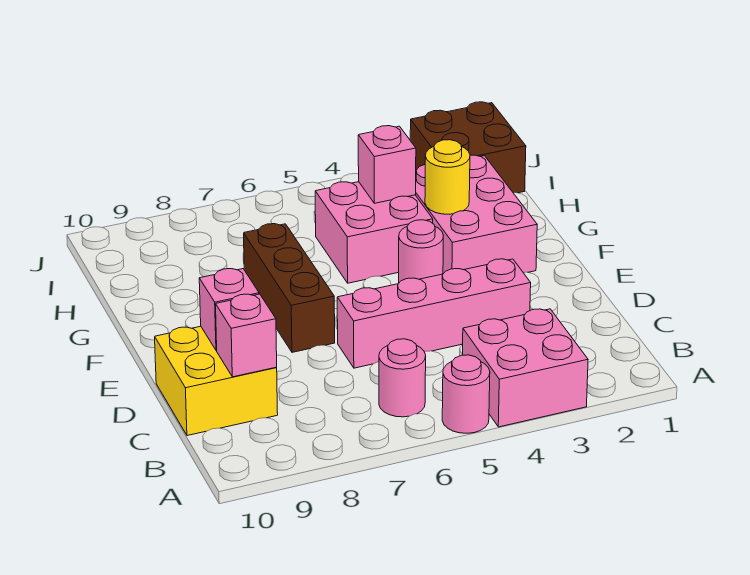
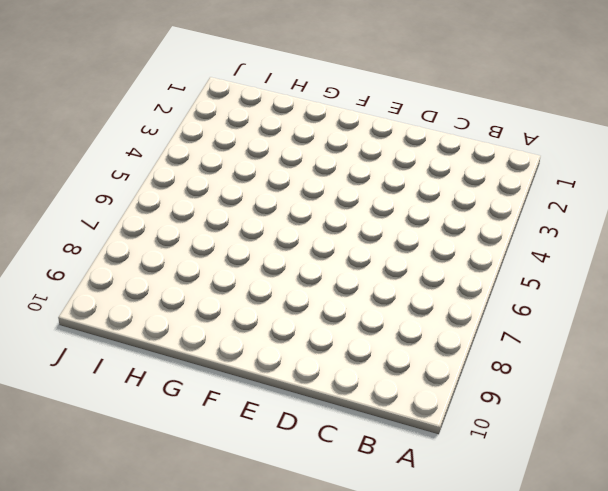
none -> pink 2x2 brick [463,309,588,427]
none -> pink 1x1 round brick [442,355,490,433]
none -> pink 1x1 round brick [379,339,426,417]

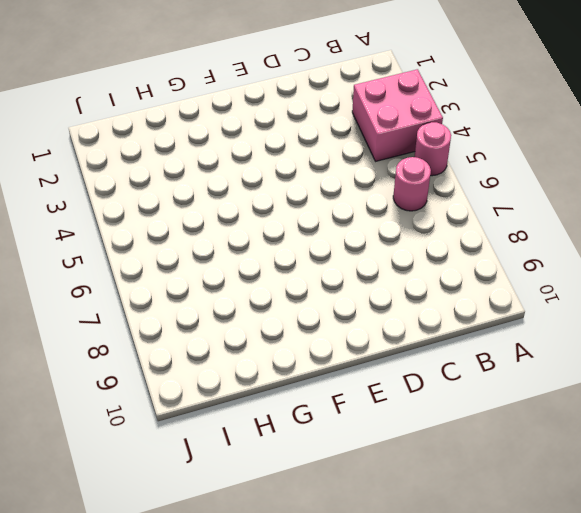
none -> yellow 2x2 brick [155,326,278,436]
none -> pink 1x4 brick [337,259,531,368]
none -> brown 1x3 brick [244,224,335,352]

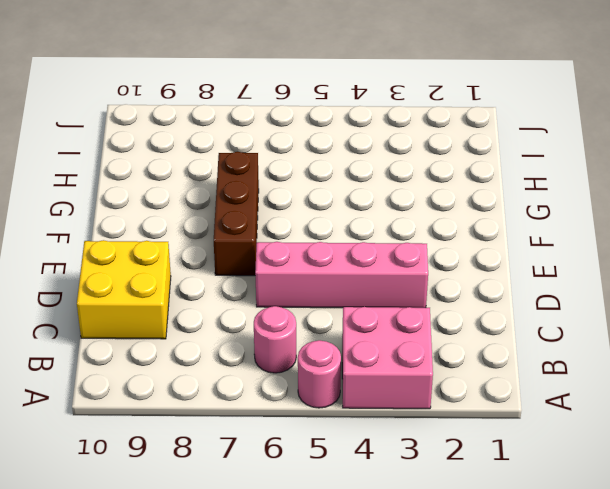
none -> pink 2x3 brick [416,155,537,274]
none -> pink 1x1 round brick [399,220,443,283]
none -> pink 2x2 brick [315,182,433,283]

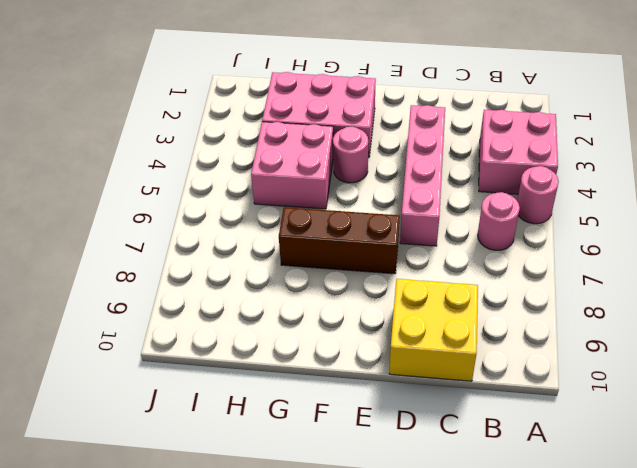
none -> brown 2x2 brick [410,102,526,193]
none -> pink 1x1 brick [216,294,277,377]
none -> pink 1x1 brick [199,269,259,350]

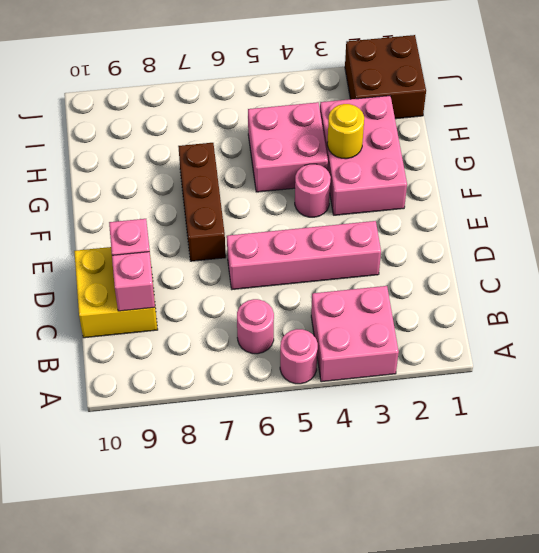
none -> pink 1x1 brick [358,126,416,203]

